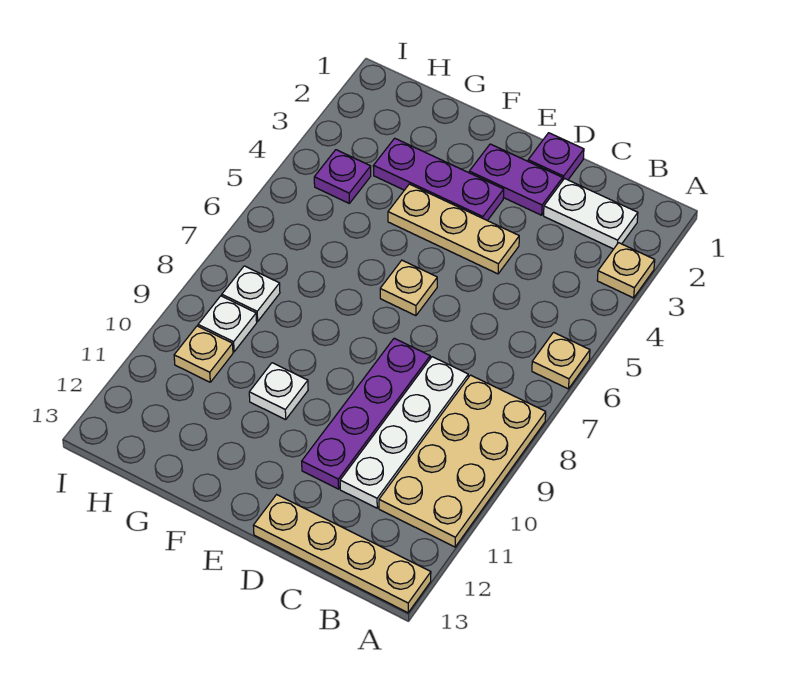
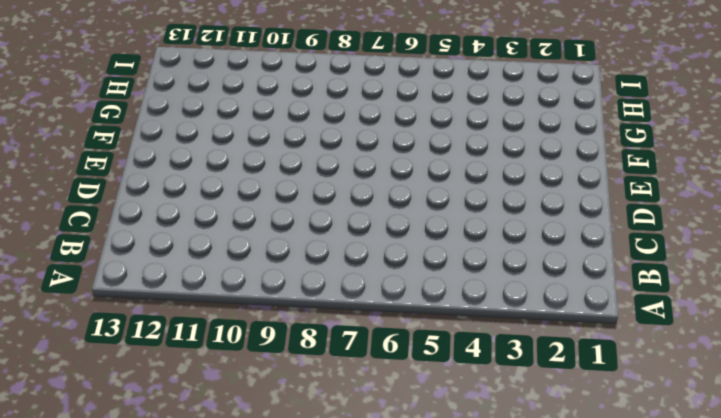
none -> tan 1x1 plate [597,243,655,298]
none -> tan 1x1 plate [532,332,590,389]
none -> tan 2x4 plate [379,375,546,547]

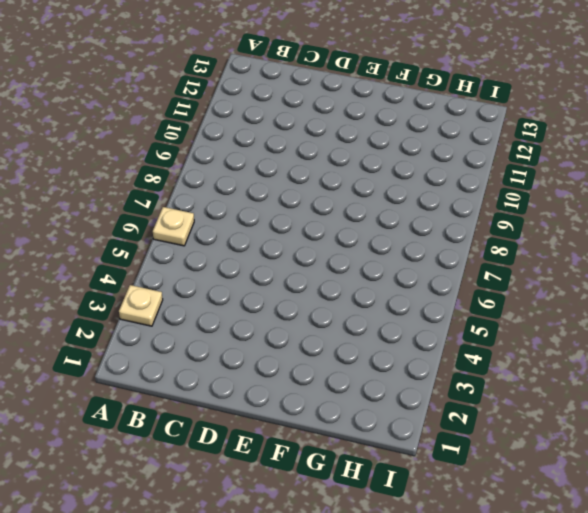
none -> tan 2x4 plate [379,375,546,547]
none -> tan 1x4 plate [253,495,431,613]
none -> white 1x2 plate [544,179,638,249]

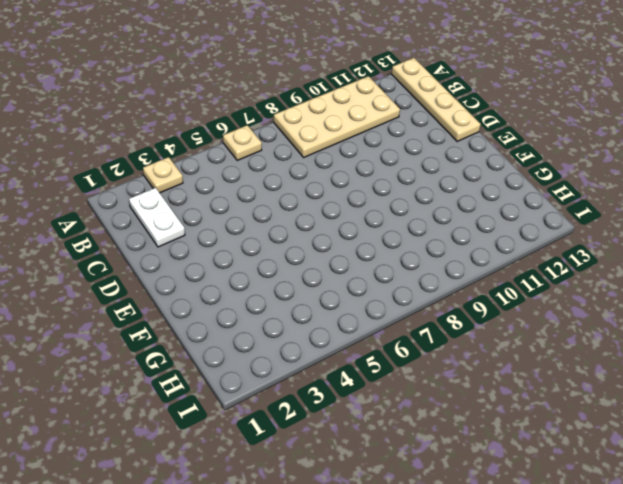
none -> white 1x4 plate [340,357,468,508]
none -> purple 1x1 plate [528,133,584,180]
none -> purple 1x2 plate [469,144,563,215]

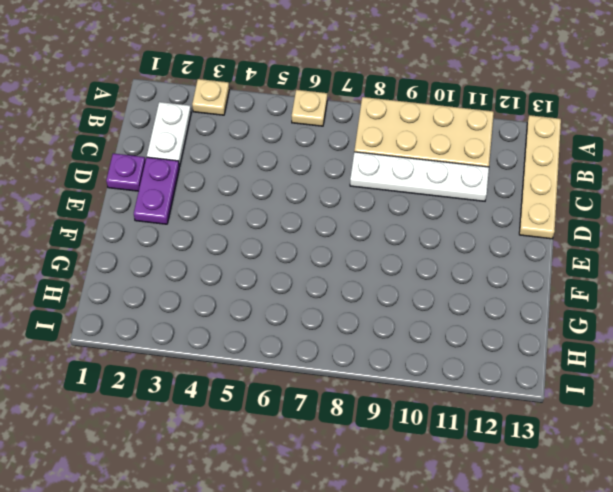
none -> tan 1x3 plate [388,184,519,274]
none -> purple 1x4 plate [302,338,430,489]
none -> purple 1x3 plate [373,138,504,221]

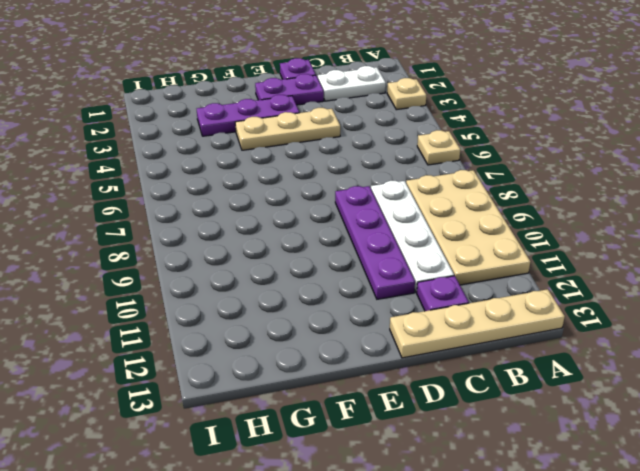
purple 1x1 plate [417,276,469,311] -> purple 1x1 plate moved to [314,150,371,203]
none -> tan 1x1 plate [380,260,437,316]
none -> white 1x1 plate [249,363,308,420]
none -> white 1x1 plate [222,266,280,321]

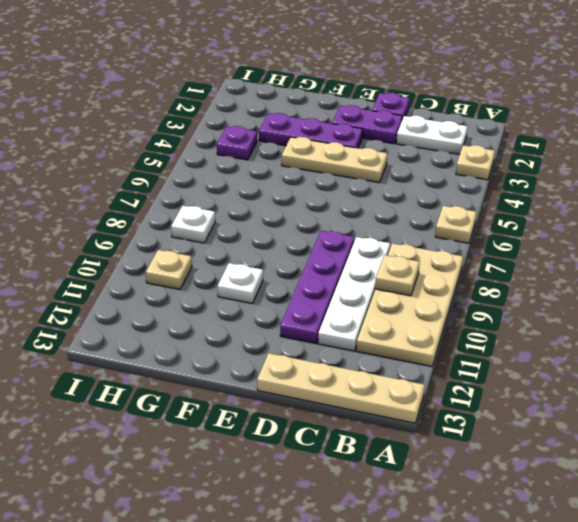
tan 1x1 plate [375,255,420,296] -> tan 1x1 plate moved to [380,260,437,316]
none -> white 1x1 plate [198,296,257,352]

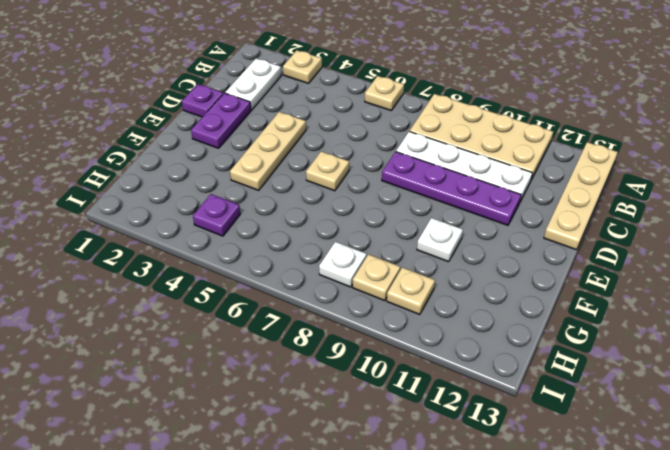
tan 1x1 plate [353,254,400,301] -> white 1x1 plate [198,296,257,352]
none -> purple 1x3 plate [373,138,504,221]

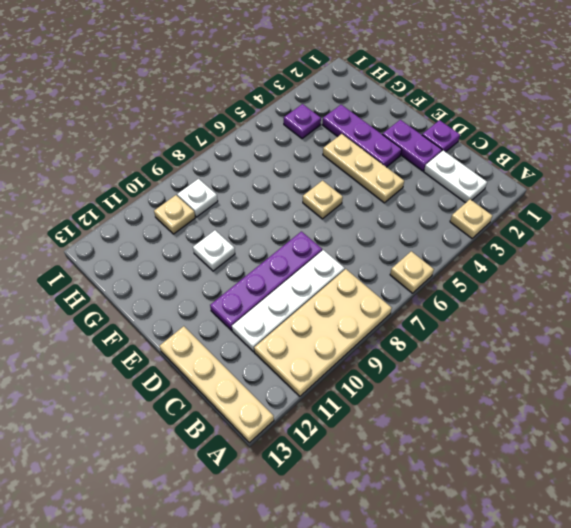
none -> white 1x1 plate [222,266,280,321]

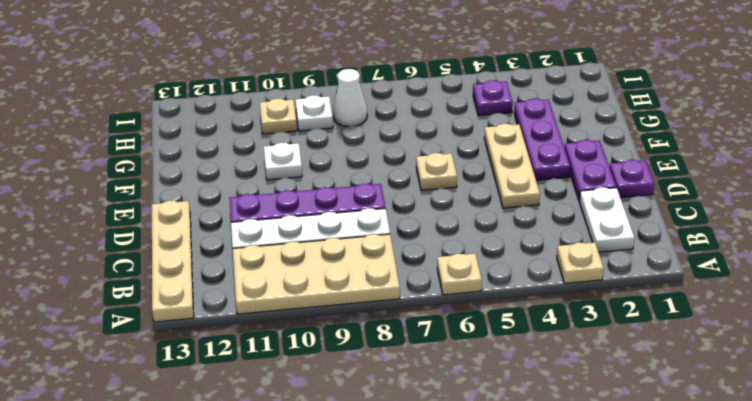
white 1x1 cone [333,69,367,126] -> white 1x1 plate [222,266,280,321]

